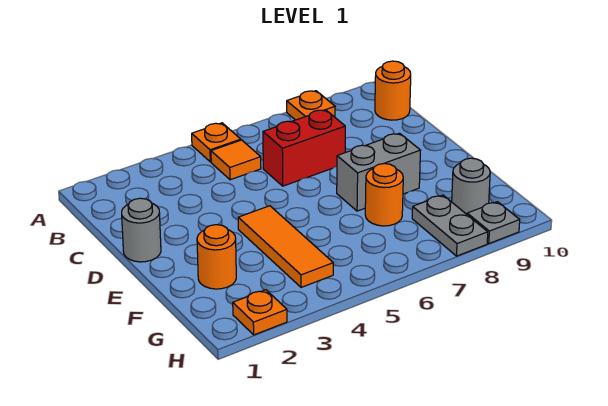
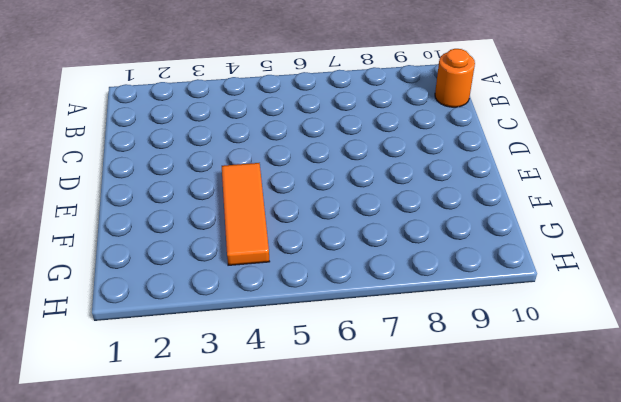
none -> orange 1x1 plate [192,123,241,162]
none -> orange 1x1 plate [287,91,335,120]
none -> orange 1x1 tile [211,140,261,180]

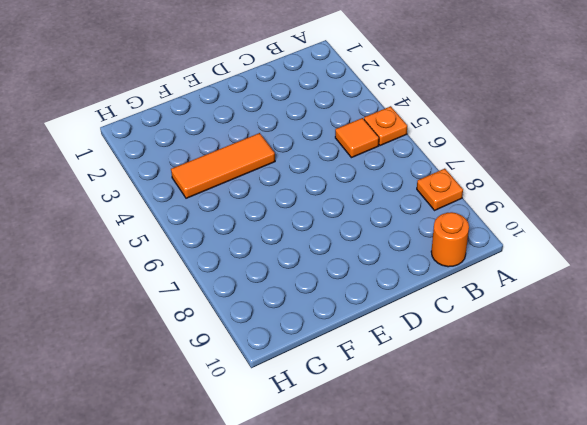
none -> red 1x2 brick [263,110,345,186]
none -> grey 1x1 round brick [122,198,161,262]
none -> grey 1x2 brick [337,133,421,211]

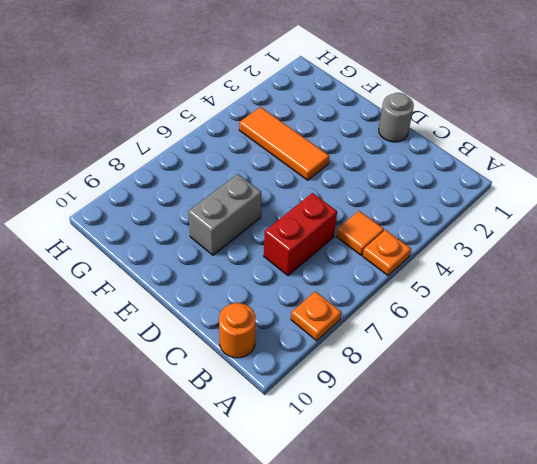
none -> orange 1x1 round brick [197,225,236,289]
none -> orange 1x1 round brick [365,164,403,226]
none -> grey 1x2 plate [412,195,488,256]

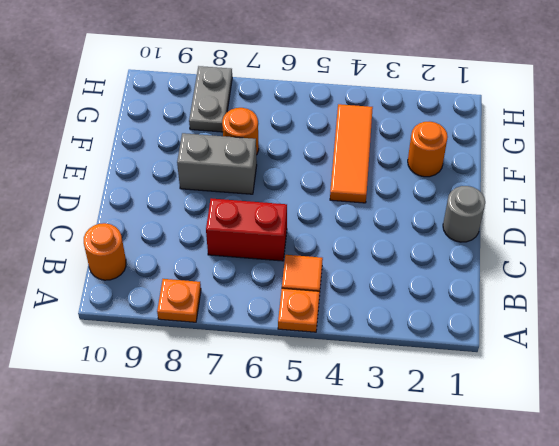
none -> grey 1x1 round brick [452,158,490,214]
none -> orange 1x1 plate [233,290,287,335]
none -> grey 1x1 plate [467,202,520,243]

